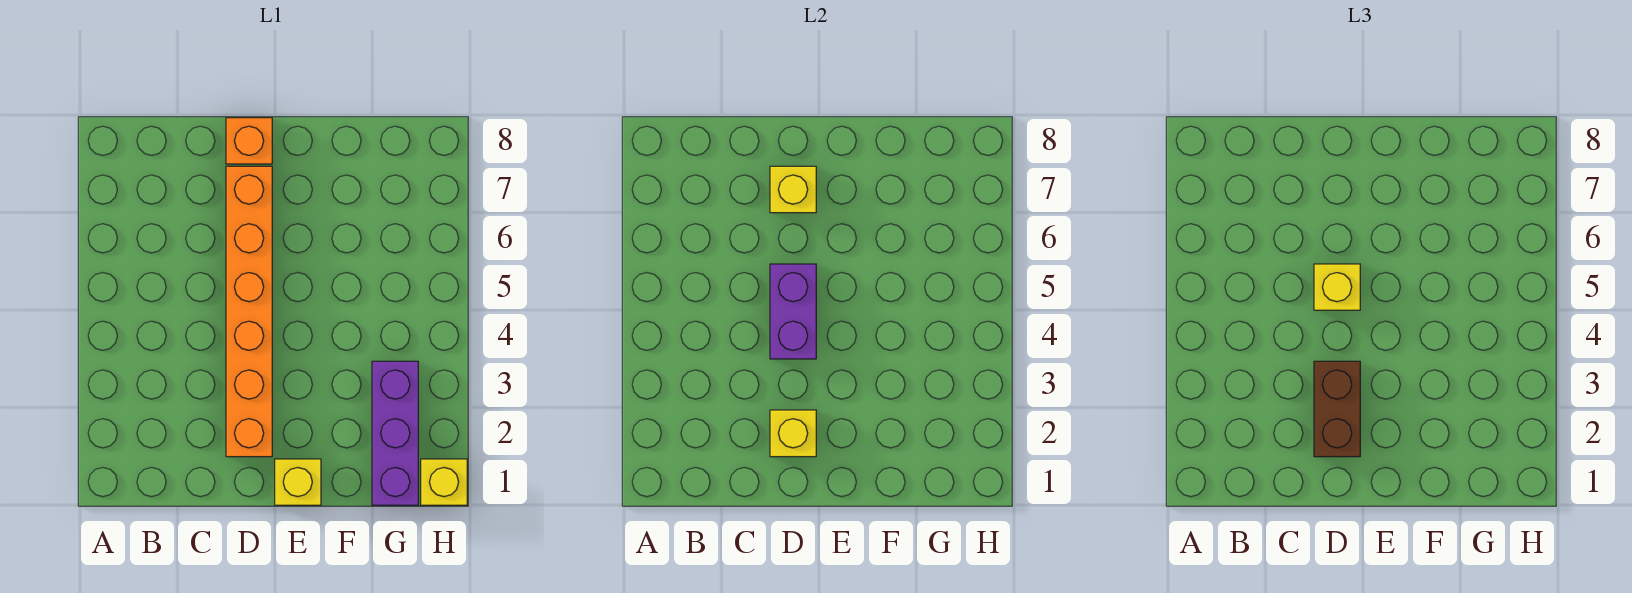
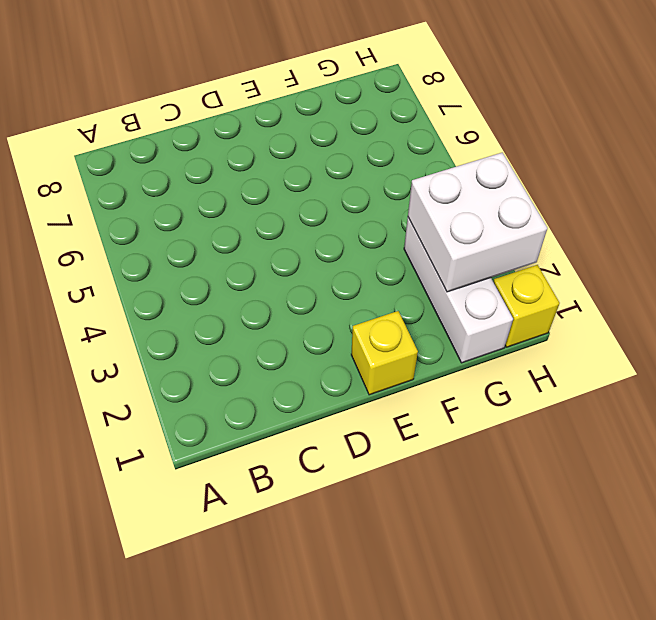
white 1x3 brick [404,218,513,363] -> purple 1x3 brick [372,361,418,505]
white 2x2 brick [408,152,548,292] -> none
none -> orange 1x6 brick [226,166,272,457]
none -> orange 1x1 brick [226,118,272,164]

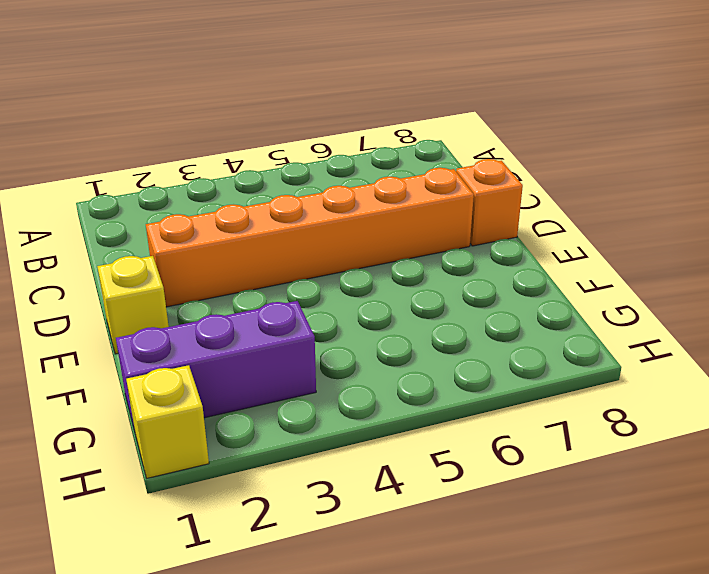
none -> yellow 1x1 brick [770,410,816,457]
none -> purple 1x2 brick [770,264,816,359]

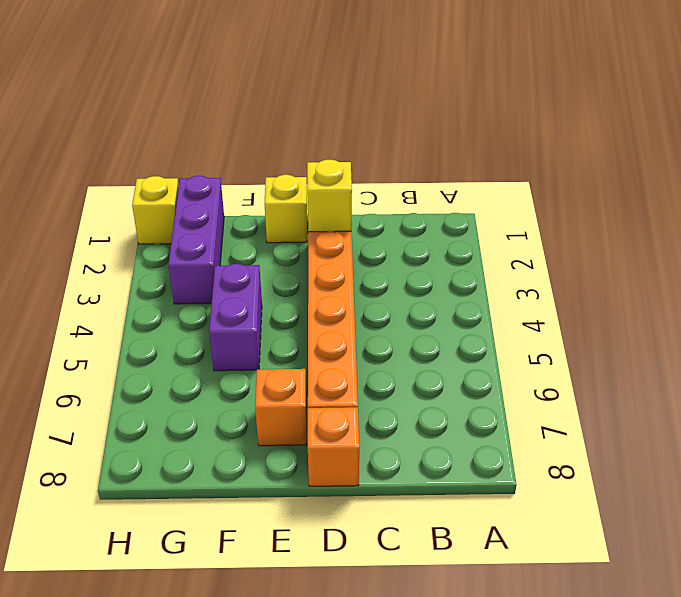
orange 1x1 brick [255,369,307,446] -> none
purple 1x2 brick [209,264,262,371] -> purple 1x2 brick moved to [770,264,816,359]
none -> yellow 1x1 brick [770,166,816,213]
none -> brown 1x2 brick [1314,361,1360,457]

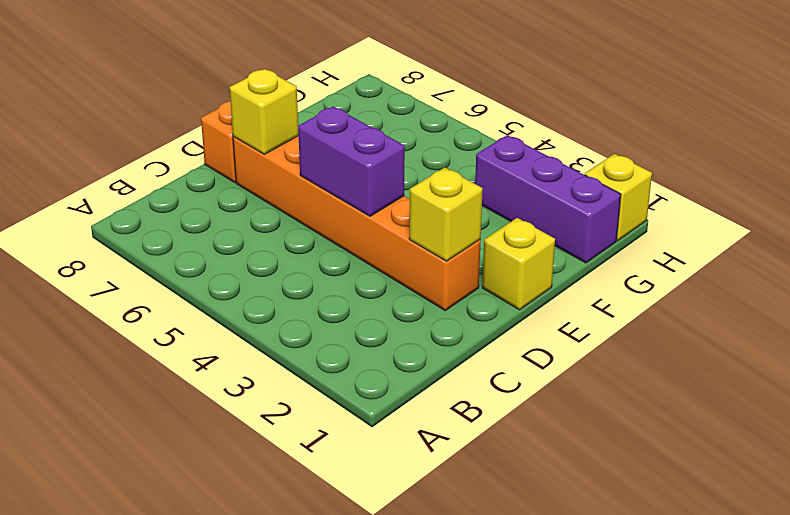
none -> brown 1x2 brick [1314,361,1360,457]
none -> yellow 1x1 brick [1314,264,1360,310]

